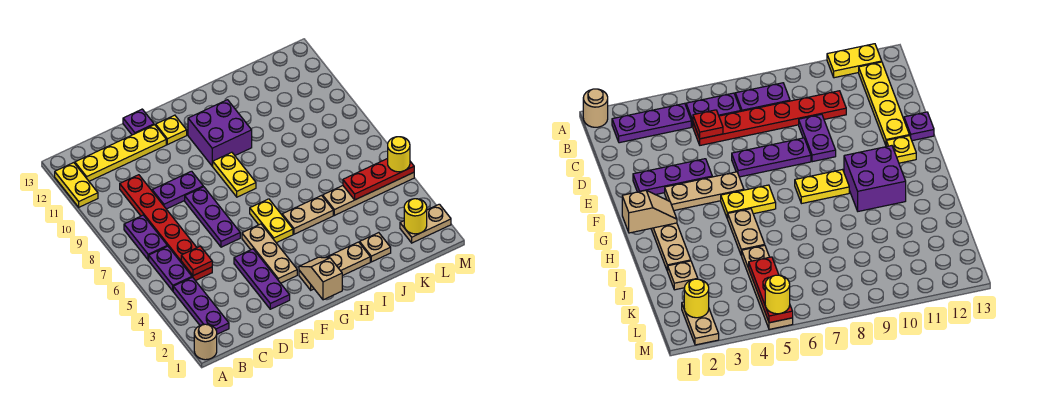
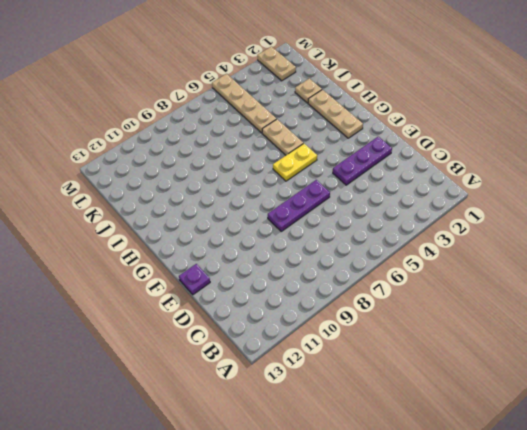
none -> tan 1x1 round brick [194,324,217,360]
none -> yellow 1x2 plate [55,163,98,207]
none -> purple 1x3 plate [173,277,229,334]

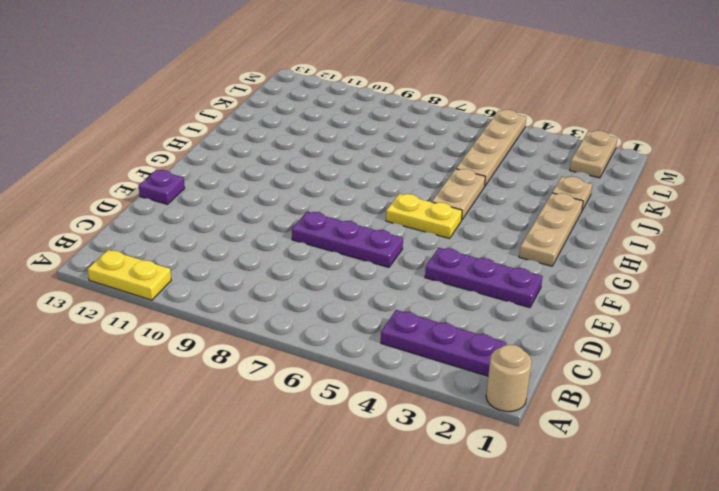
none -> purple 1x2 plate [149,246,192,291]
none -> purple 1x2 plate [124,215,167,260]
none -> yellow 1x4 plate [75,125,166,181]

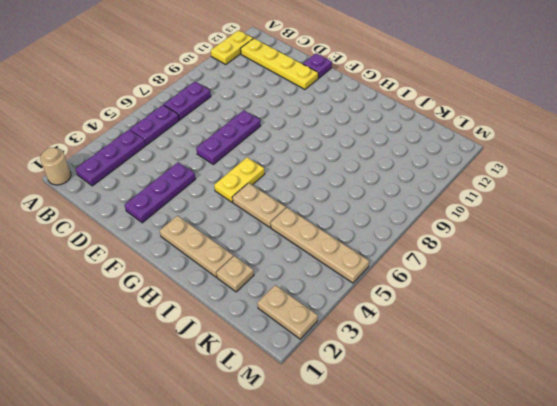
none -> red 1x6 plate [120,175,212,281]
none -> purple 1x2 plate [152,171,203,209]
none -> tan 1x3 plate [242,224,297,283]

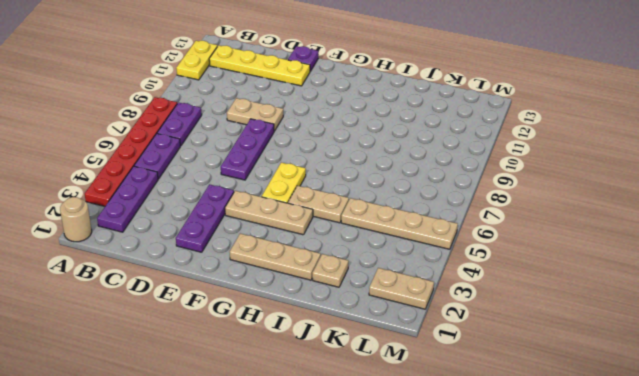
red 1x6 plate [85,97,177,206] -> red 1x6 plate moved to [120,175,212,281]
tan 1x2 plate [227,98,283,131] -> purple 1x2 plate [152,171,203,209]
tan 1x3 plate [225,191,313,235] -> tan 1x3 plate turned to [242,224,297,283]
none -> yellow 1x1 plate [156,115,187,145]
none -> yellow 1x2 plate [213,152,256,197]
none -> purple 2x2 brick [188,100,252,166]

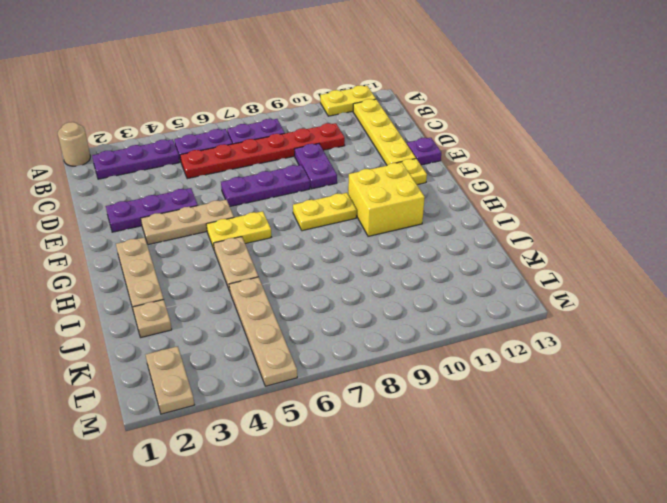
yellow 2x2 brick [348,163,425,236] -> purple 2x2 brick [188,100,252,166]
none -> red 1x1 plate [181,246,212,276]
none -> tan 1x2 slope [299,257,342,300]
none -> red 1x3 plate [343,158,414,200]

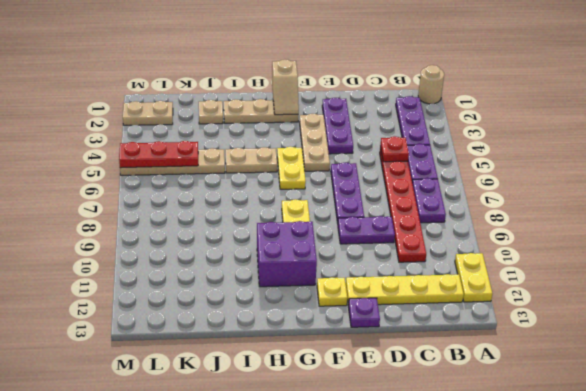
none -> yellow 1x1 round brick [404,199,427,234]
none -> yellow 1x1 round brick [388,137,410,172]

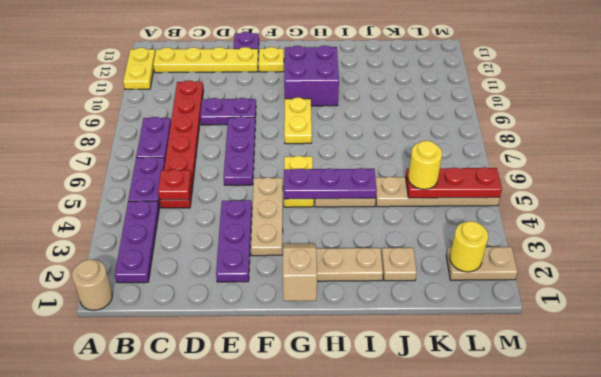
purple 1x3 plate [284,168,377,199] -> none
yellow 1x1 round brick [408,141,442,189] -> yellow 1x1 round brick moved to [388,137,410,172]

